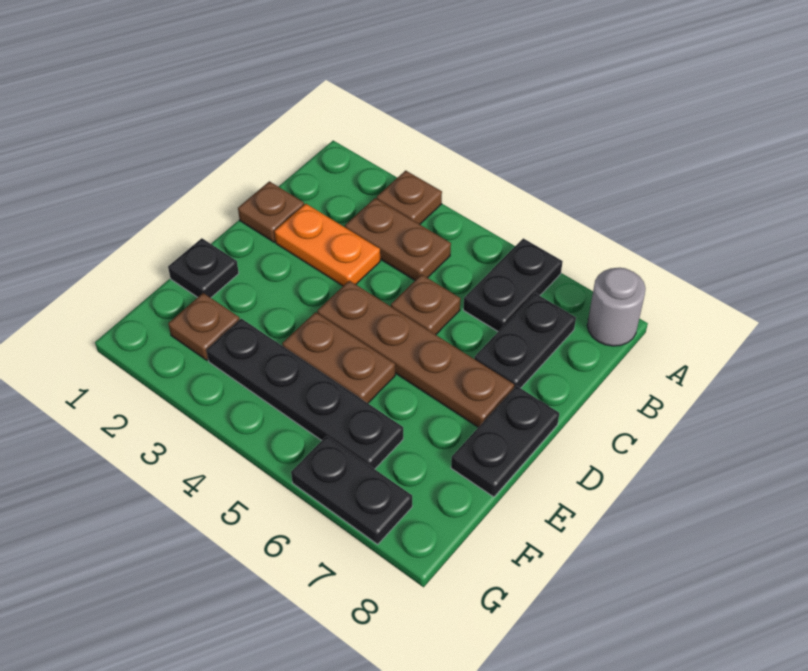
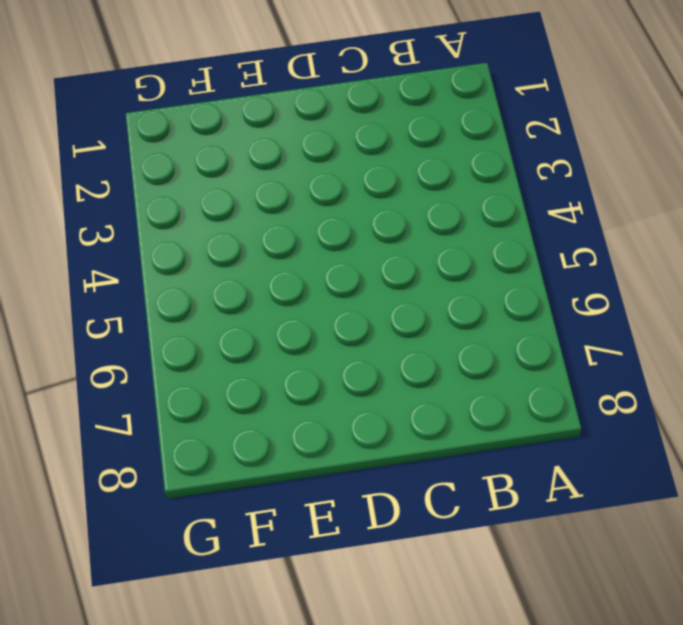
none -> brown 1x1 plate [377,171,442,224]
none -> black 1x2 plate [463,238,563,331]
none -> grey 1x1 round brick [587,268,646,346]

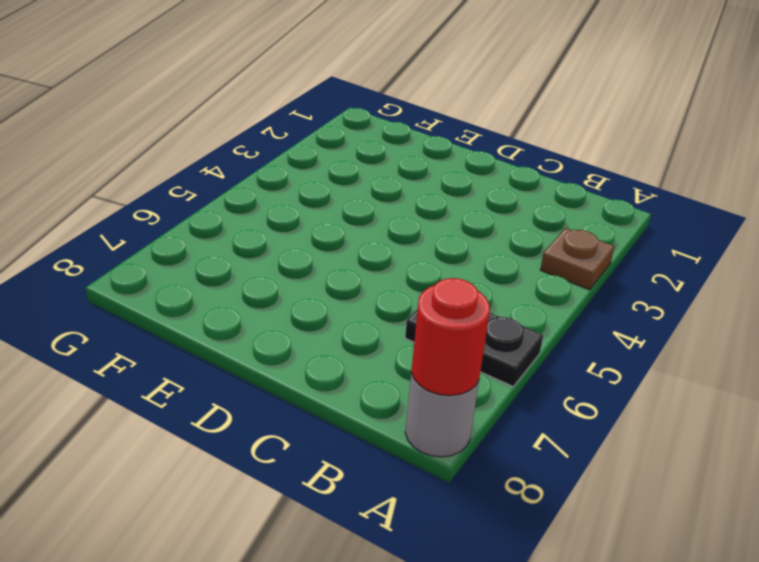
red 1x1 round brick [411,278,490,396] -> none
none -> brown 1x2 plate [345,198,451,280]
none -> black 1x2 plate [474,293,576,388]
none -> brown 1x1 plate [238,181,304,242]

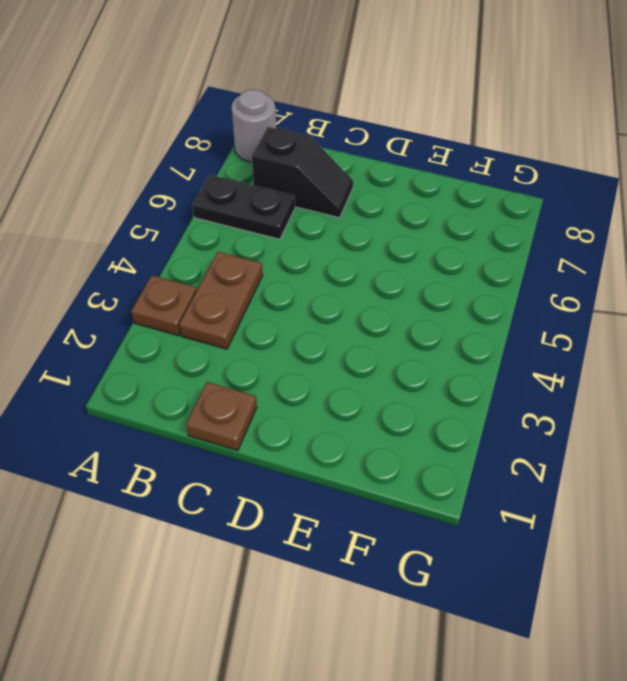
black 1x2 slope [252,127,353,218] -> black 1x2 plate [474,293,576,388]
none -> orange 1x2 plate [275,204,380,286]
none -> brown 1x1 plate [391,274,461,335]
none -> brown 1x4 plate [317,281,514,427]

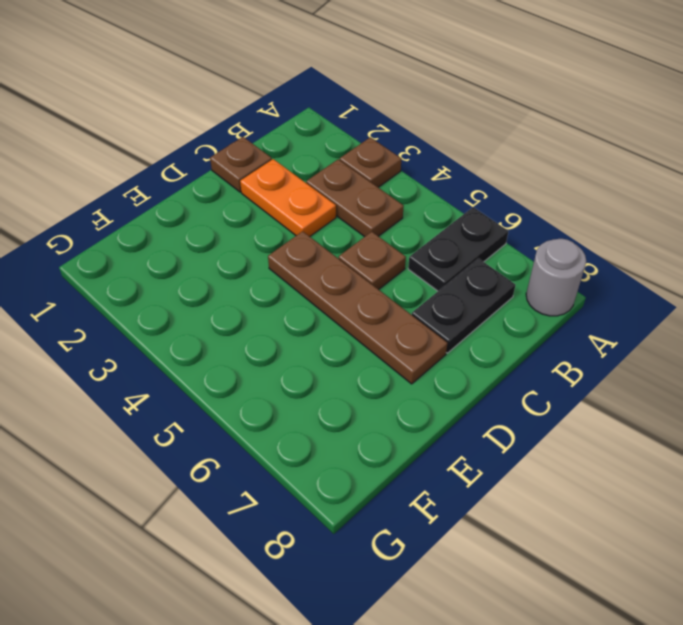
none -> black 1x2 plate [451,386,559,497]
none -> black 1x1 plate [168,238,239,298]
none -> brown 1x2 plate [282,312,395,403]

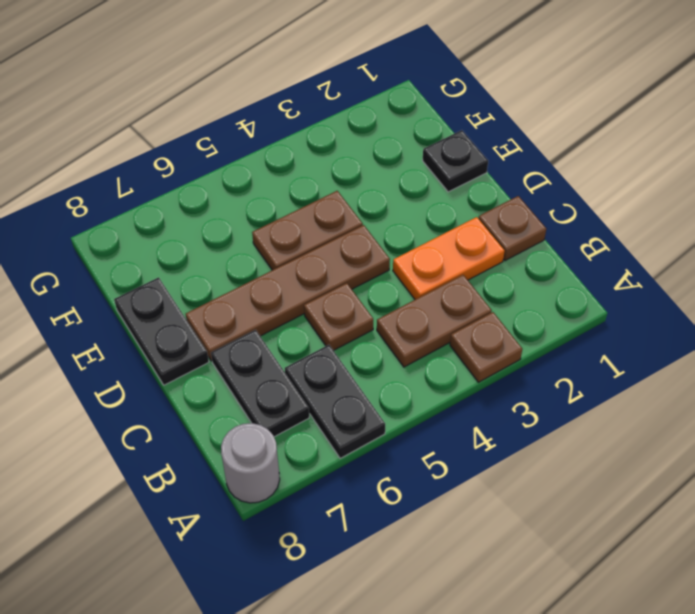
none -> brown 1x1 plate [168,293,240,360]
none -> black 1x4 plate [207,319,403,469]
none -> black 1x2 plate [291,436,412,544]

